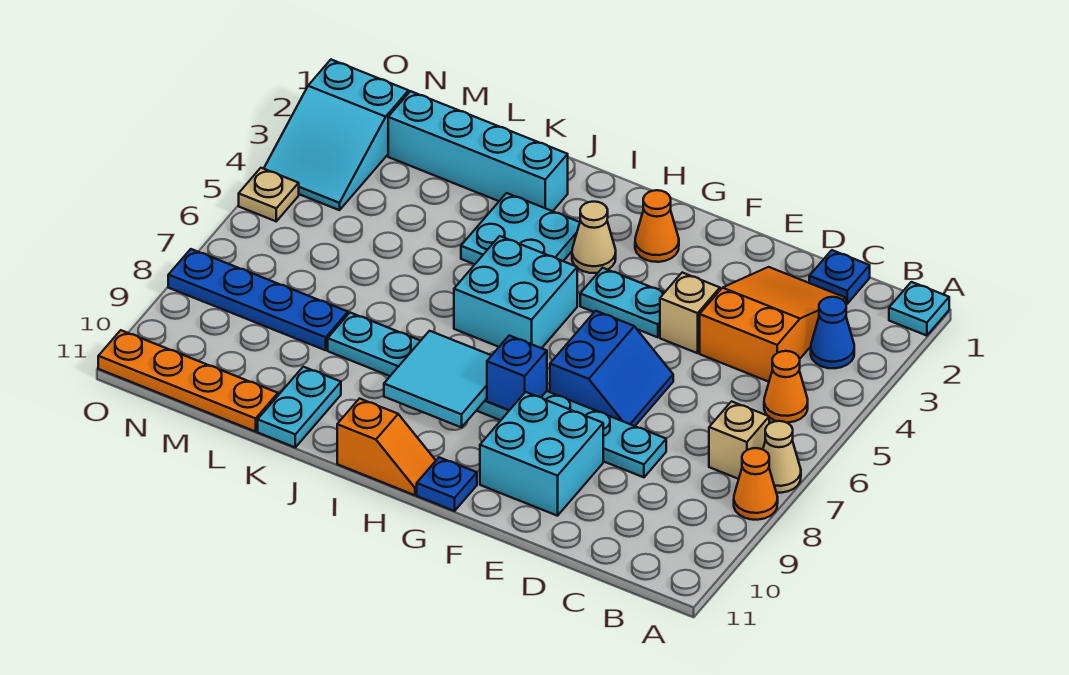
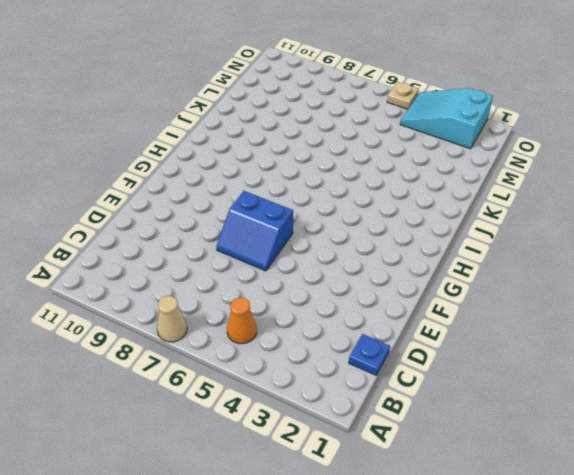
none -> cyan 1x1 plate [889,282,949,336]
none -> orange 1x1 cone [734,448,778,520]
none -> blue 1x1 cone [811,297,854,368]

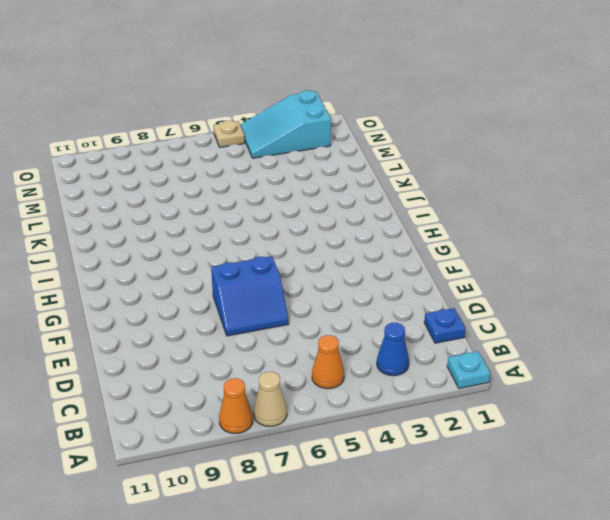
none -> tan 1x1 brick [709,401,769,479]
none -> orange 2x3 slope [700,267,846,382]
none -> cyan 1x8 plate [328,313,666,477]

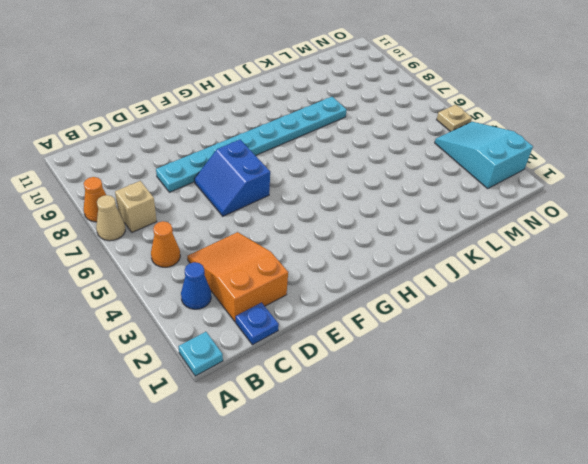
orange 2x3 slope [187,232,288,322] -> orange 2x3 slope turned to [700,267,846,382]
none -> tan 1x1 brick [660,273,720,353]
none -> cyan 2x2 brick [480,392,603,516]
none -> cyan 1x2 plate [580,268,665,337]

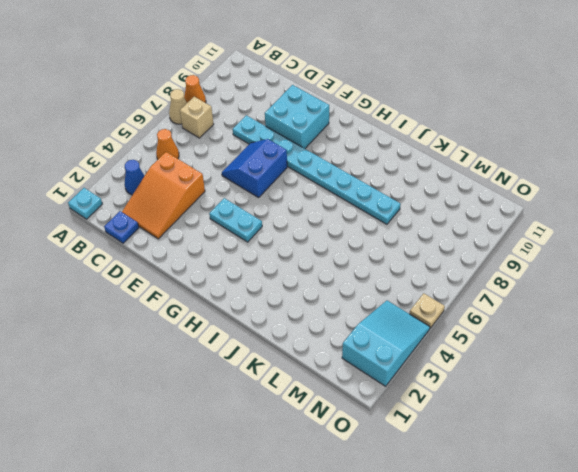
none -> tan 1x1 brick [660,273,720,353]
none -> orange 1x1 cone [635,190,679,262]
none -> blue 1x1 plate [417,457,477,511]

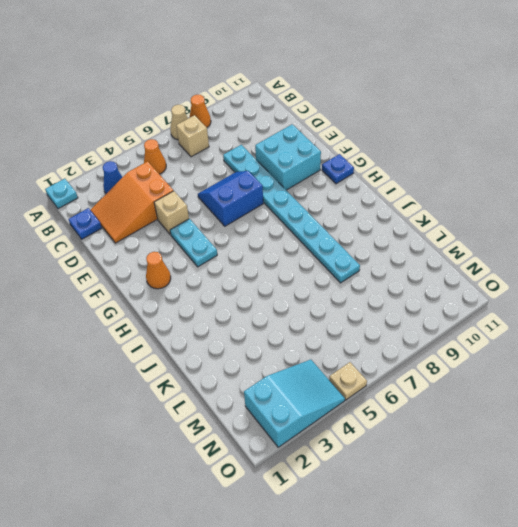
none -> tan 1x1 cone [572,202,616,273]
none -> cyan 2x2 brick [454,236,577,348]
none -> orange 1x2 slope [337,399,436,495]

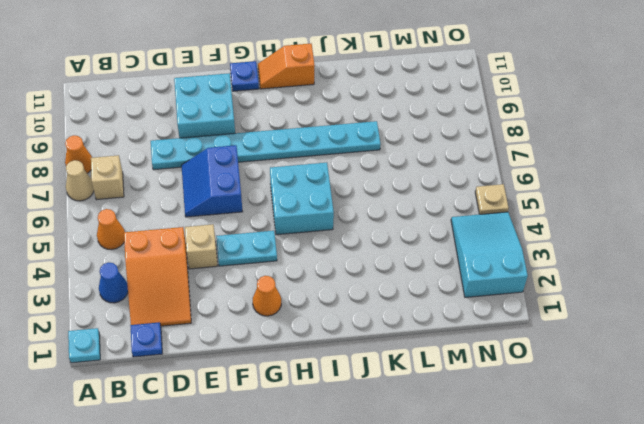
none -> tan 1x1 cone [572,202,616,273]
none -> cyan 2x2 plate [461,193,580,264]
none -> cyan 1x4 brick [388,91,568,211]

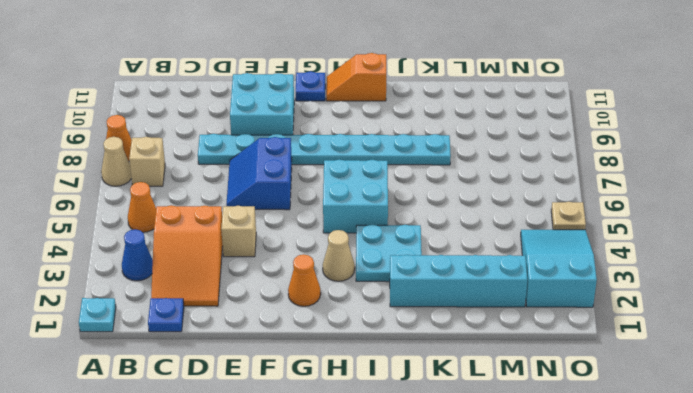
none -> cyan 1x2 plate [580,268,665,337]
none -> cyan 1x2 plate [258,367,341,447]
none -> blue 1x4 plate [168,249,348,350]

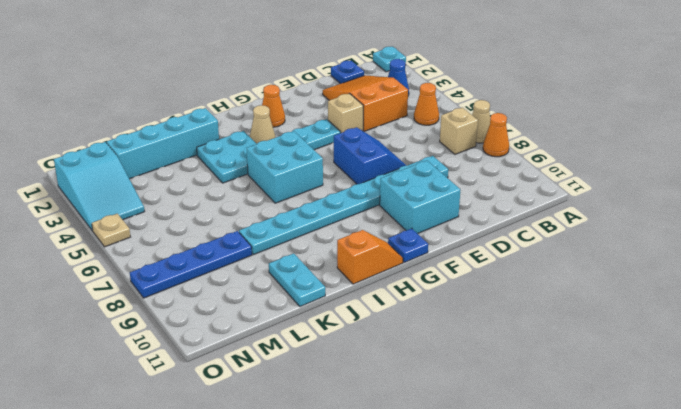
none -> orange 1x4 plate [98,330,278,432]
none -> blue 1x1 brick [487,336,547,410]
none -> cyan 2x2 tile [384,331,492,427]

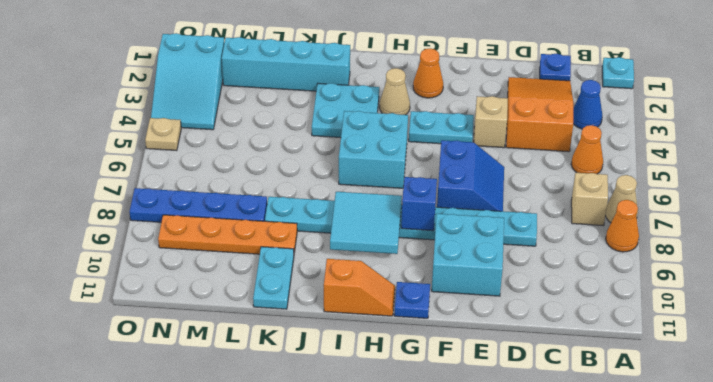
orange 1x4 plate [158,215,297,254] -> orange 1x4 plate moved to [98,330,278,432]

